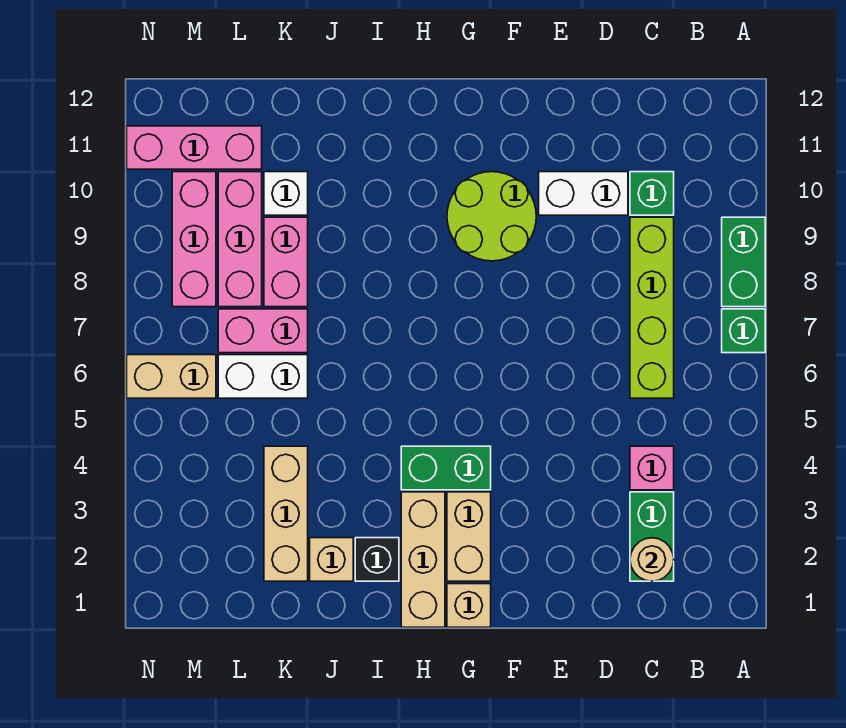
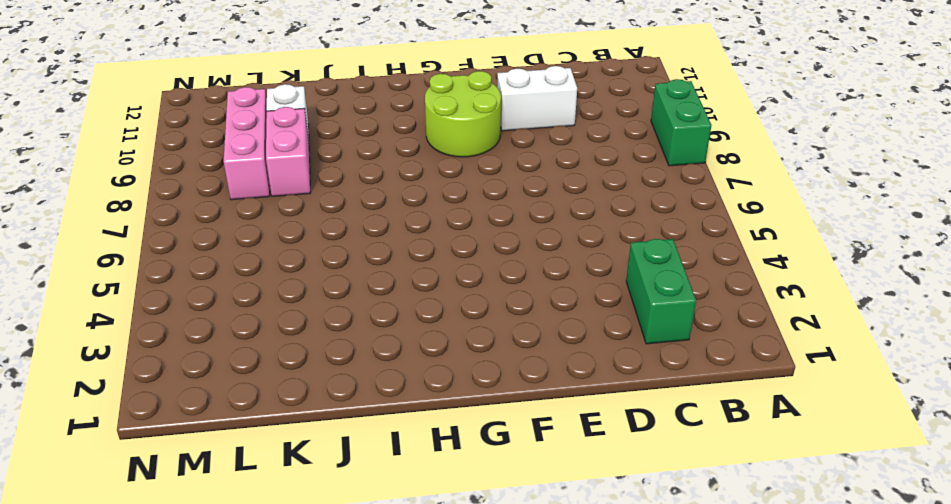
none -> green 1x1 brick [722,309,765,353]
none -> pink 1x1 brick [630,446,674,490]
none -> lime 1x4 brick [630,217,674,398]

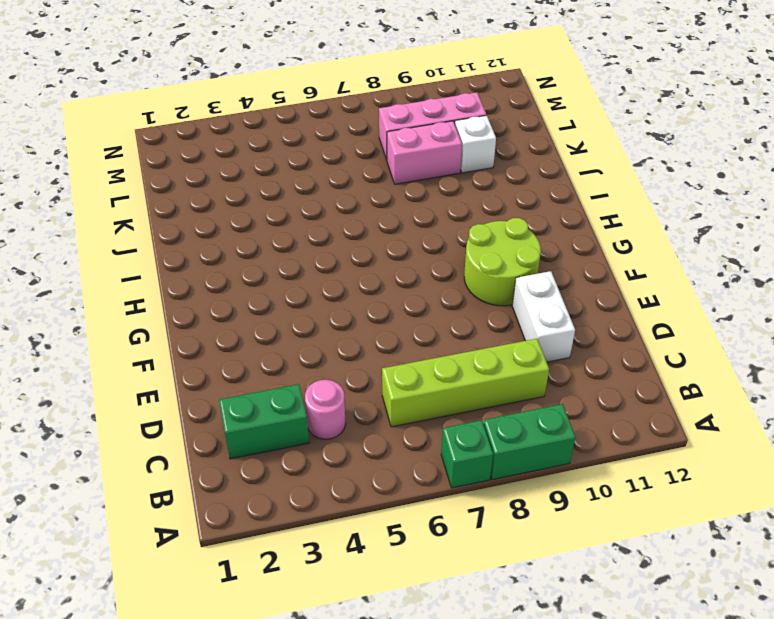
pink 1x1 round brick [305,380,346,439] -> pink 1x1 brick [630,446,674,490]
none -> green 1x1 brick [630,172,674,215]
none -> tan 1x1 brick [447,584,491,627]
none -> tan 1x2 brick [447,492,491,581]

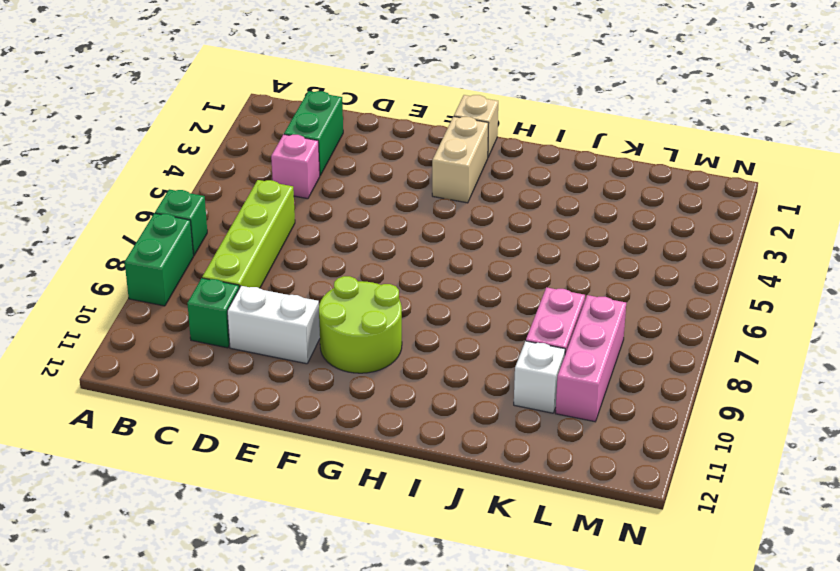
none -> green 1x2 brick [401,446,491,490]
none -> tan 1x3 brick [401,492,445,627]
none -> black 1x1 brick [355,538,399,581]

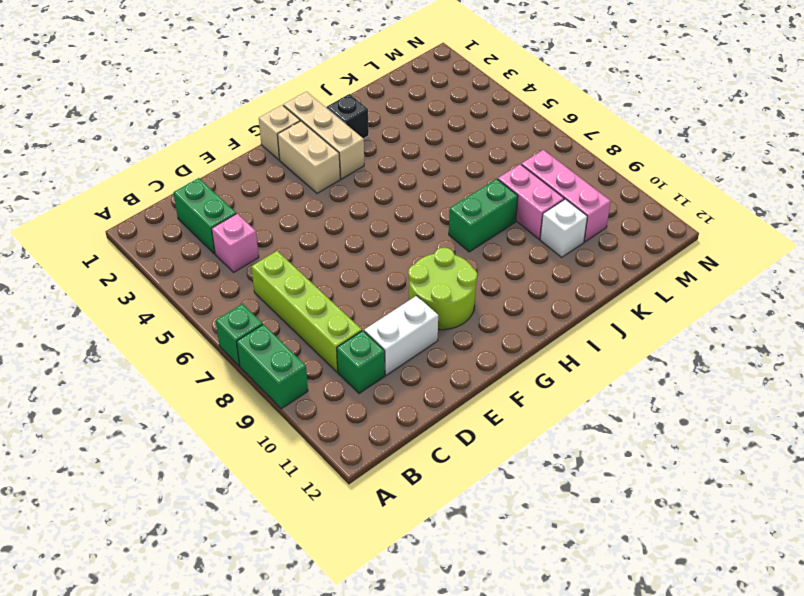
green 1x2 brick [449,179,518,252] -> green 1x2 brick moved to [401,446,491,490]
none -> tan 1x1 brick [310,538,353,581]
none -> tan 1x3 brick [264,446,308,581]
none -> white 1x2 brick [218,355,308,398]

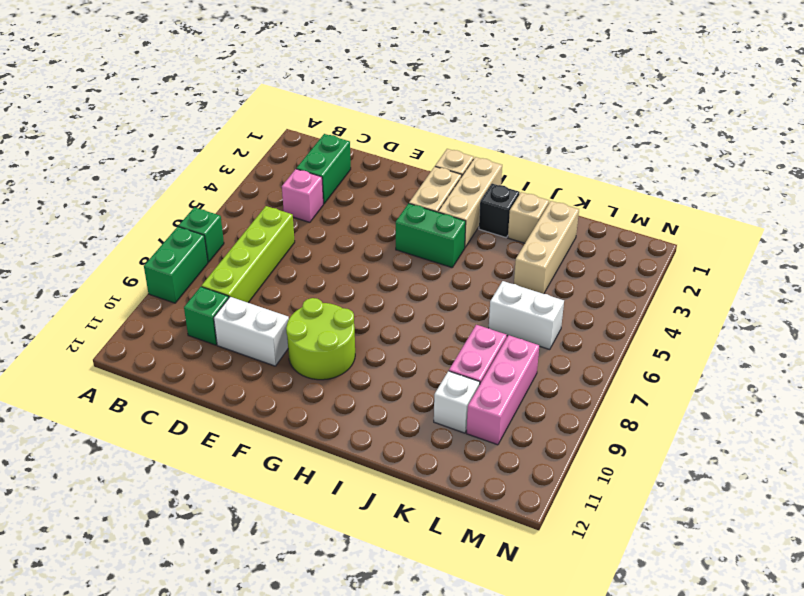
none -> pink 1x2 brick [218,309,308,353]
none -> pink 1x3 brick [127,126,262,169]
none -> tan 1x2 brick [127,355,216,398]

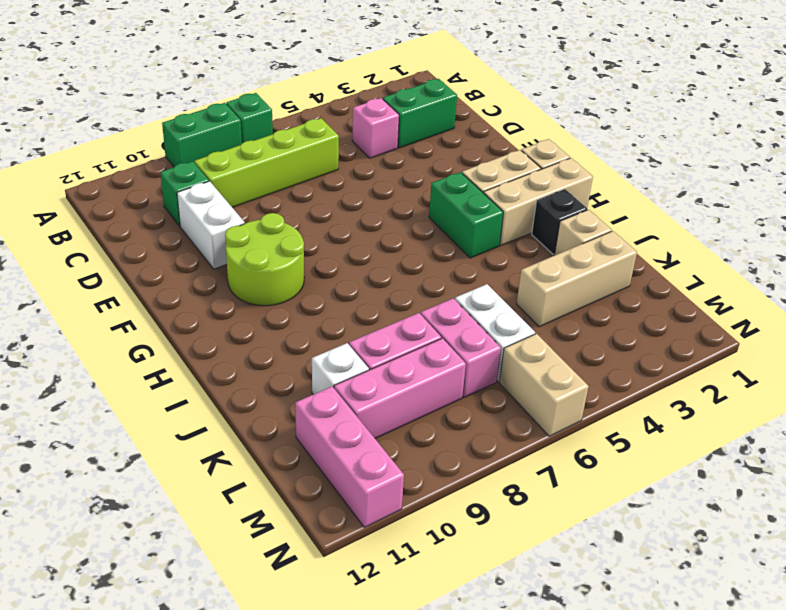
none -> pink 1x3 brick [172,172,216,307]
none -> tan 1x1 round brick [630,538,674,581]

